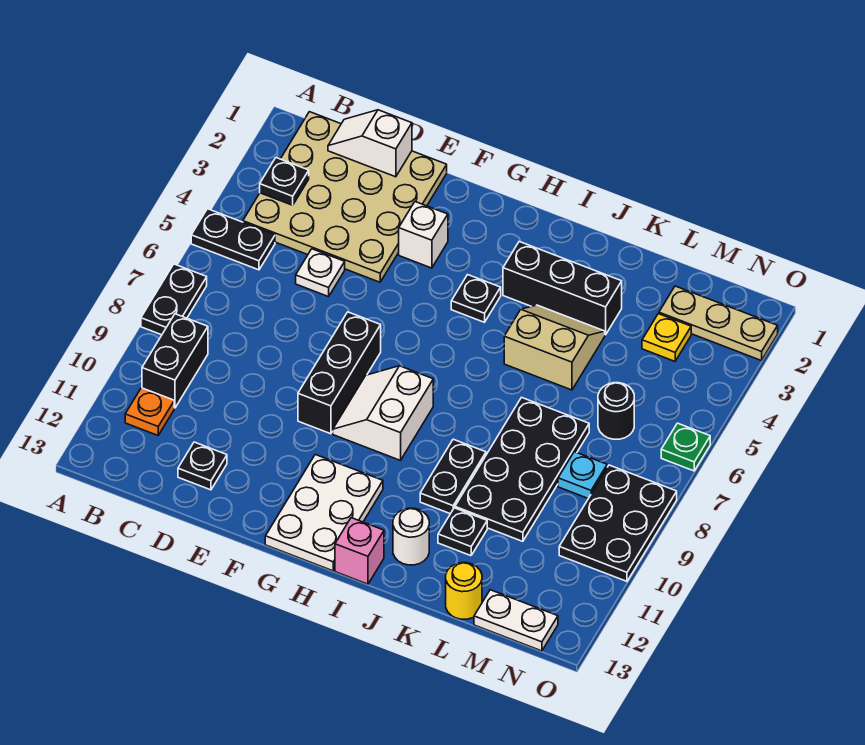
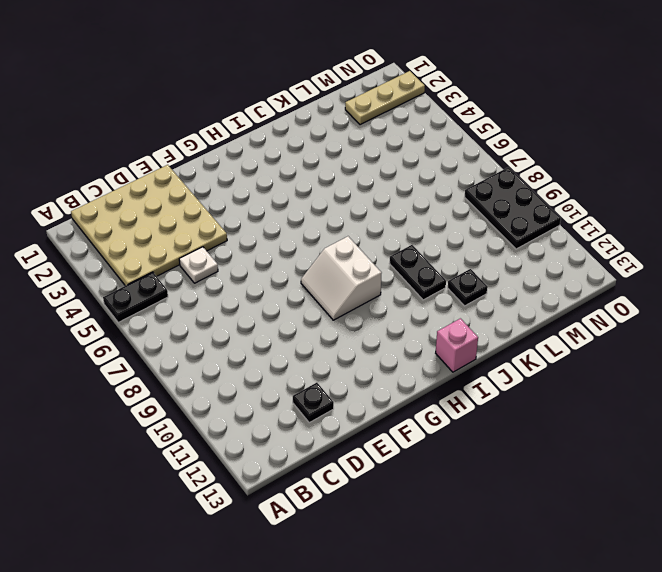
none -> black 1x2 plate [141,264,207,335]
none -> black 1x2 brick [142,314,208,408]
none -> orange 1x1 plate [125,388,174,435]

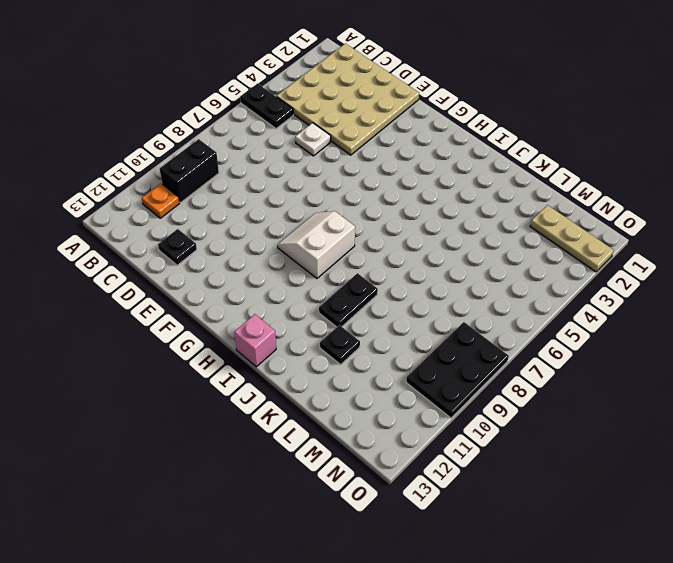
none -> black 1x2 plate [141,264,207,335]
none -> white 1x1 brick [399,202,448,268]
none -> black 1x3 brick [298,312,381,434]

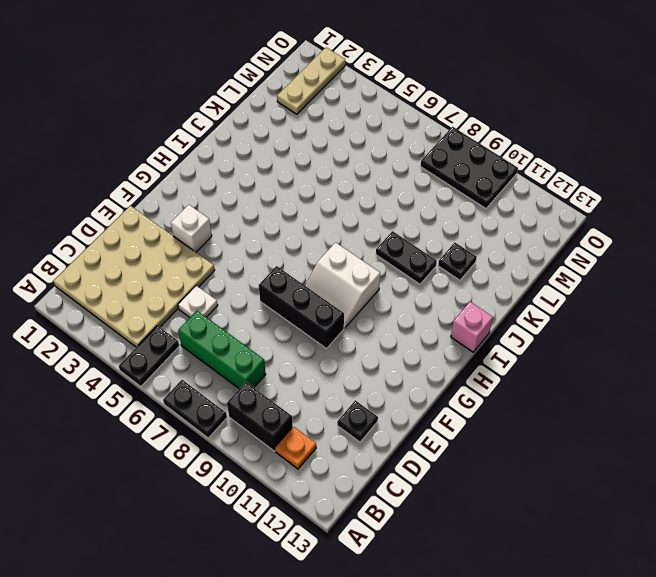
green 1x3 brick [178,311,266,389] -> none
none -> white 2x3 plate [265,455,383,571]
none -> black 1x1 plate [451,275,501,322]
none -> black 1x3 brick [503,242,622,335]

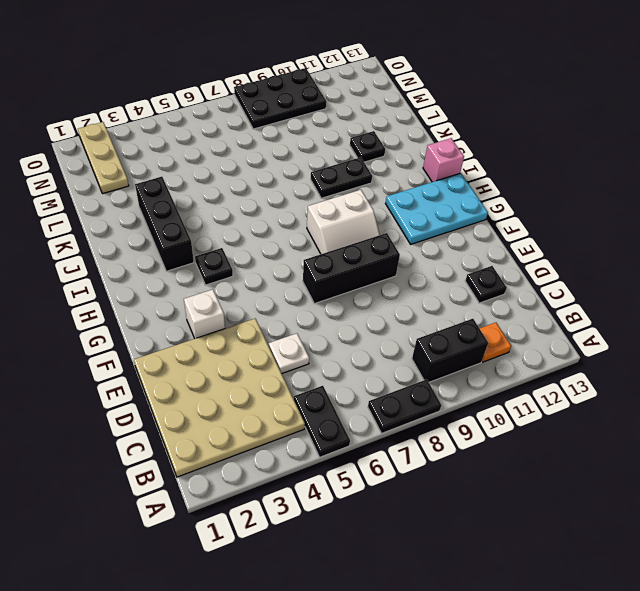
cyan 2x3 plate [386,173,488,244] -> white 2x3 plate [265,455,383,571]
none -> tan 2x2 slope [504,305,605,390]
none -> white 1x1 round brick [393,508,429,565]
none -> black 2x4 plate [455,397,589,541]

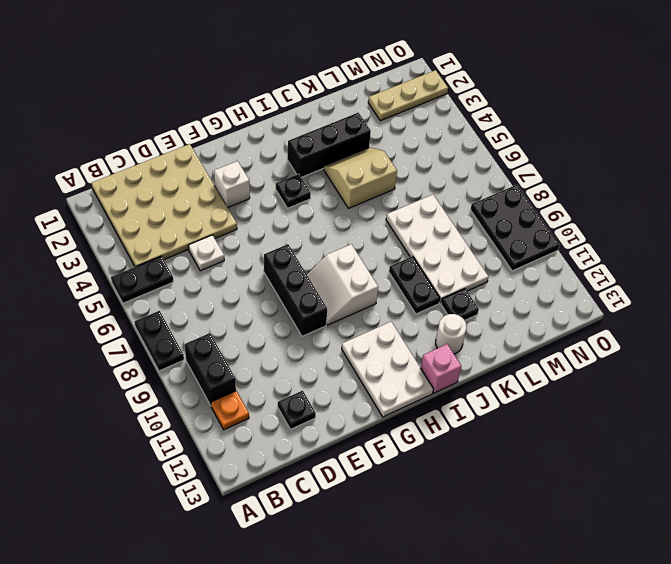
white 2x4 plate [386,195,488,303] -> black 2x4 plate [455,397,589,541]
none -> yellow 1x1 round brick [446,563,482,619]
none -> yellow 1x1 plate [642,314,691,361]
none -> black 1x1 round brick [598,383,634,439]

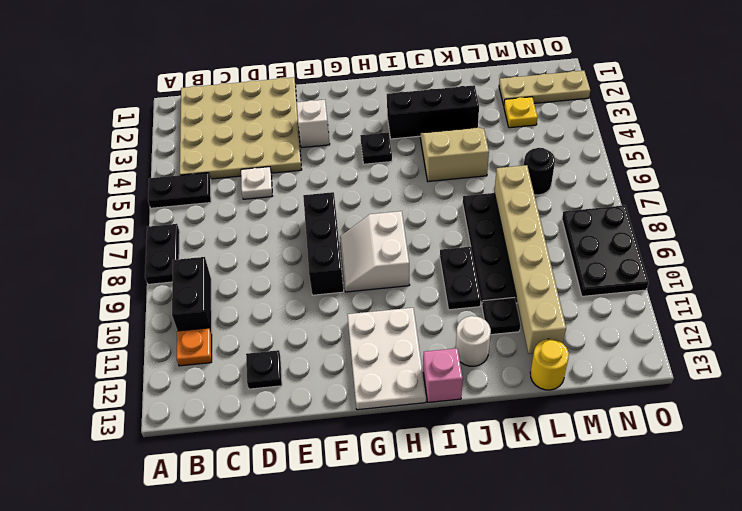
tan 1x6 brick [494,165,566,354] -> none
none -> cyan 1x1 plate [558,452,607,498]
none -> white 1x2 plate [474,590,558,651]
none -> green 1x1 plate [661,423,710,471]

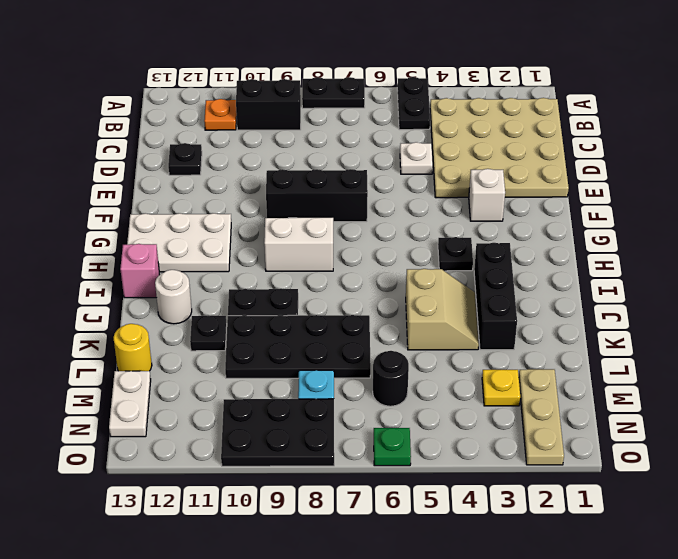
none -> black 1x1 plate [260,158,309,205]
none -> white 1x2 slope [328,110,412,177]

